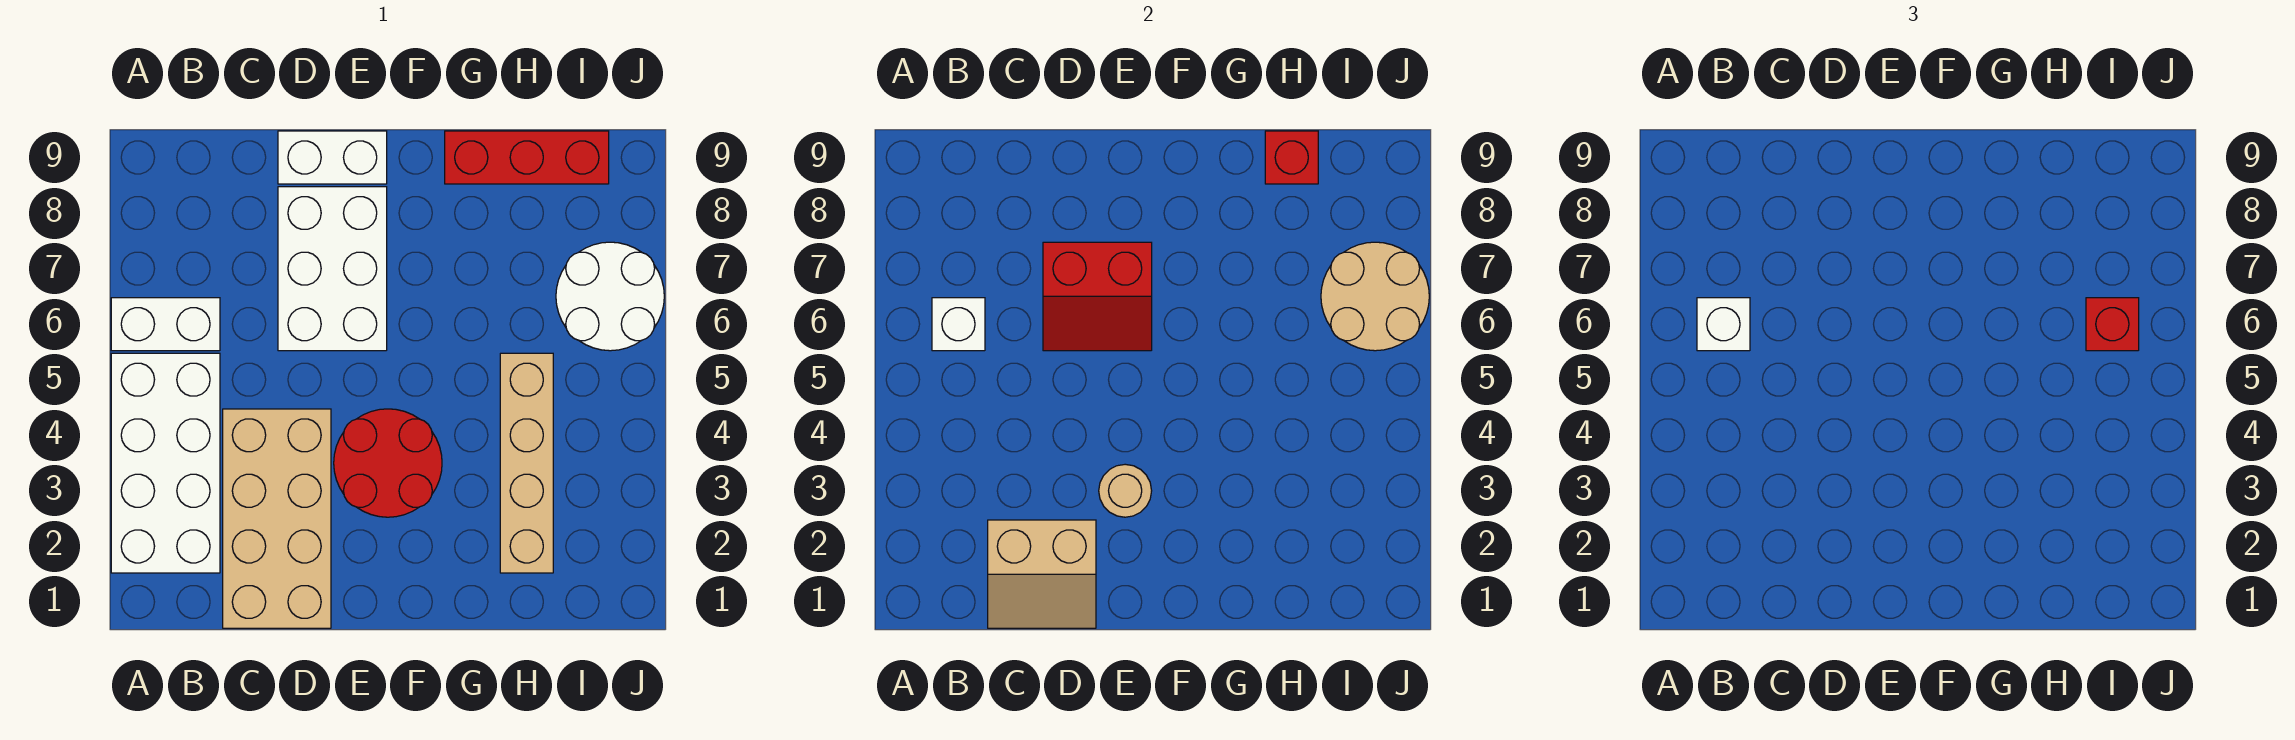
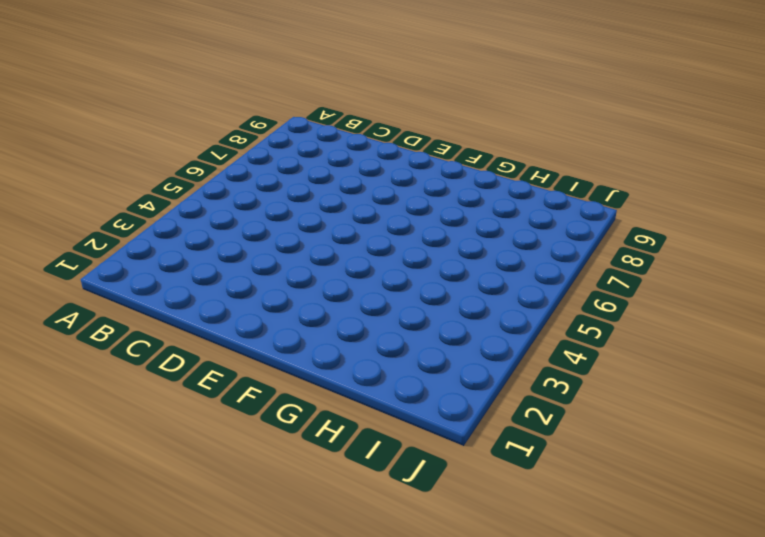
none -> white 2x4 brick [111,353,220,573]
none -> white 1x2 brick [111,298,220,351]
none -> tan 2x4 brick [223,409,331,628]

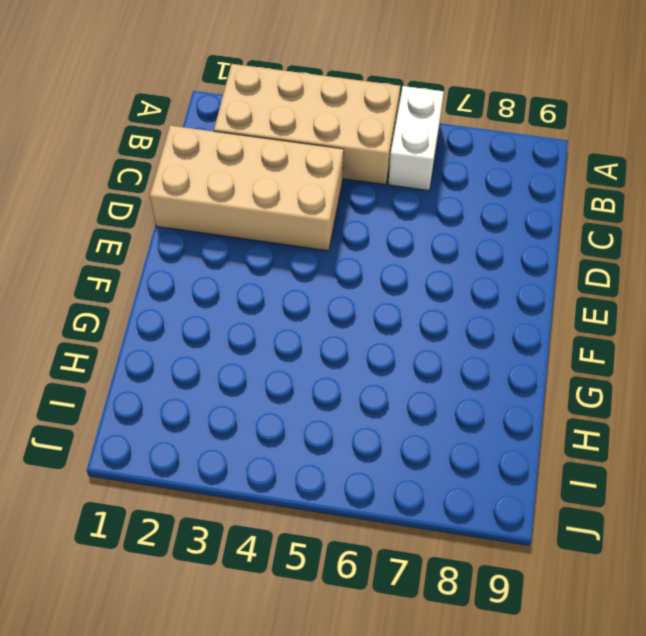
tan 2x4 brick [214,64,400,185] -> white 2x4 brick [111,353,220,573]
none -> white 2x3 brick [278,187,387,351]
none -> white 1x2 brick [278,131,387,184]
none -> red 2x2 round brick [334,409,442,517]

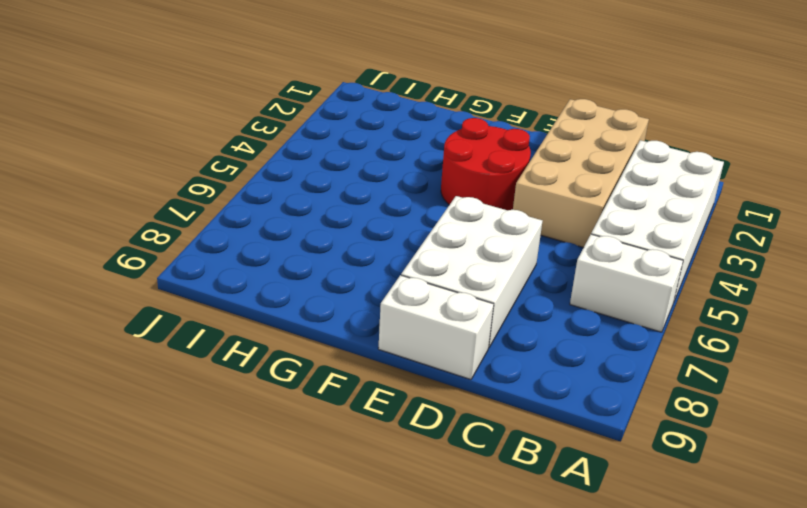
none -> red 1x3 brick [445,131,609,184]
none -> tan 1x4 brick [500,353,553,573]
none -> white 2x2 round brick [556,242,664,351]

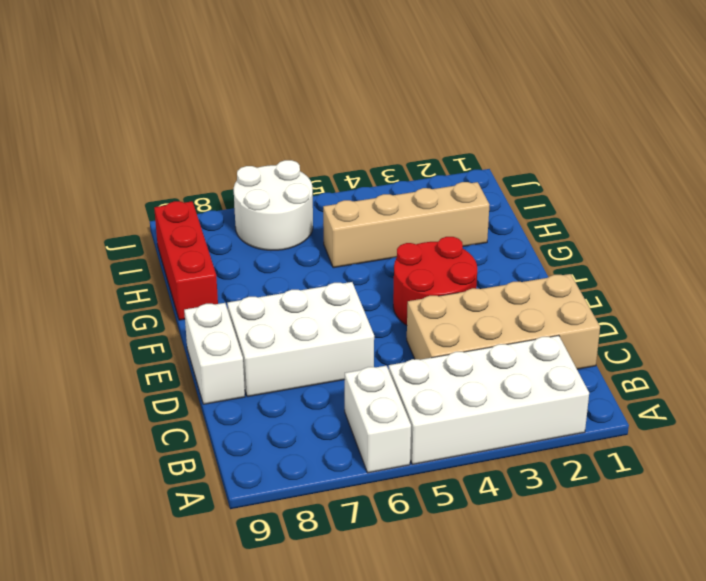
none -> white 1x1 brick [932,298,985,351]
none -> tan 2x2 slope [988,520,1096,628]
none -> red 2x2 slope [1043,242,1152,351]

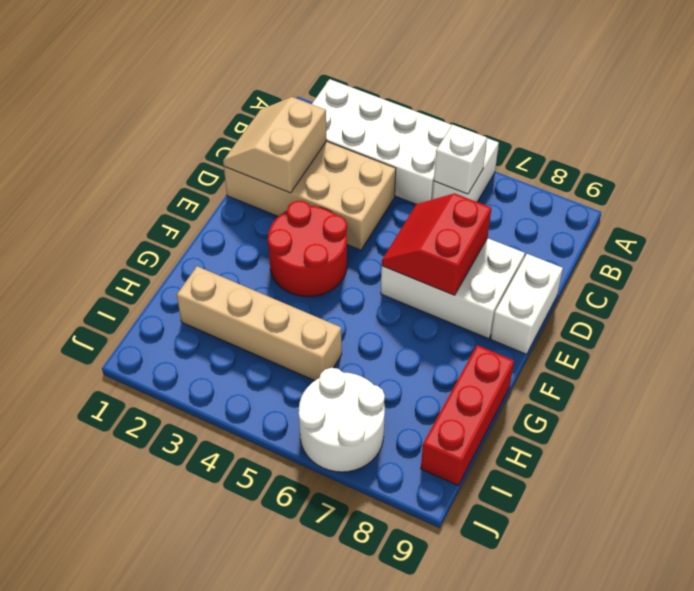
none -> tan 1x1 round brick [1099,464,1152,517]
none -> red 1x1 brick [1265,131,1318,184]
none -> tan 2x2 round brick [1321,242,1429,351]

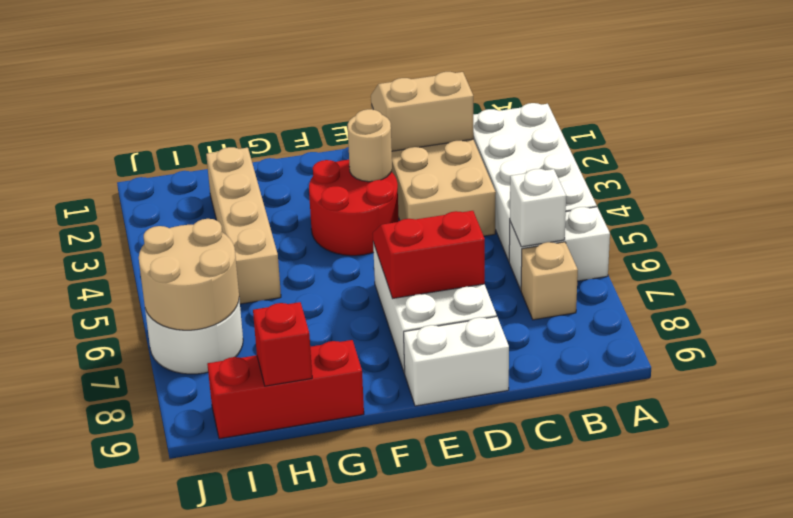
tan 1x1 brick [521,242,578,320] -> none
none -> white 1x1 brick [1697,298,1750,351]
none -> red 1x1 brick [2086,298,2139,351]

